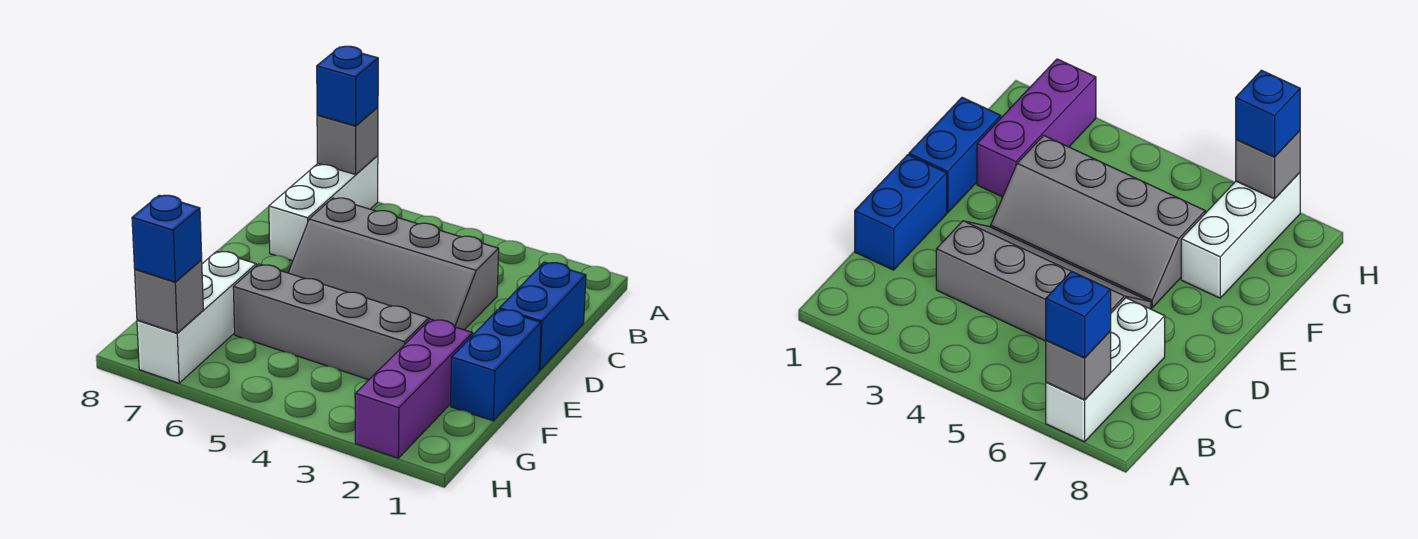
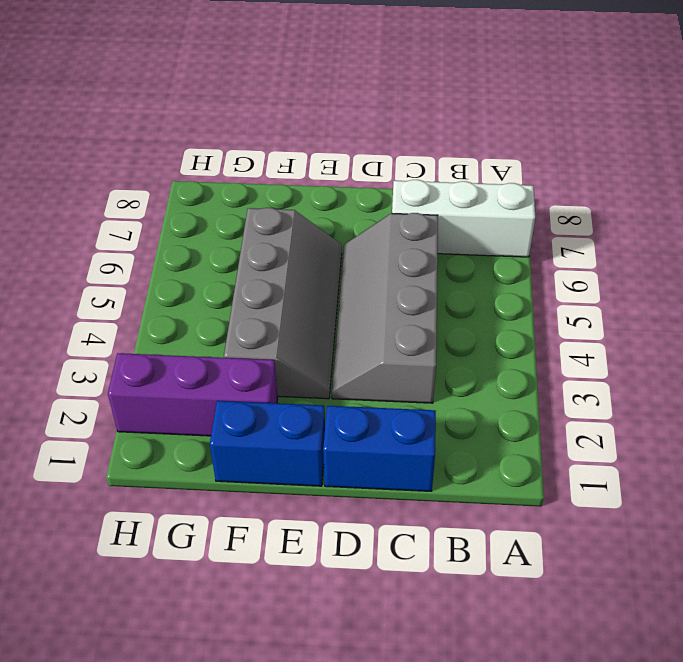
none -> white 1x3 brick [137,251,256,383]
none -> grey 1x1 brick [317,107,378,175]

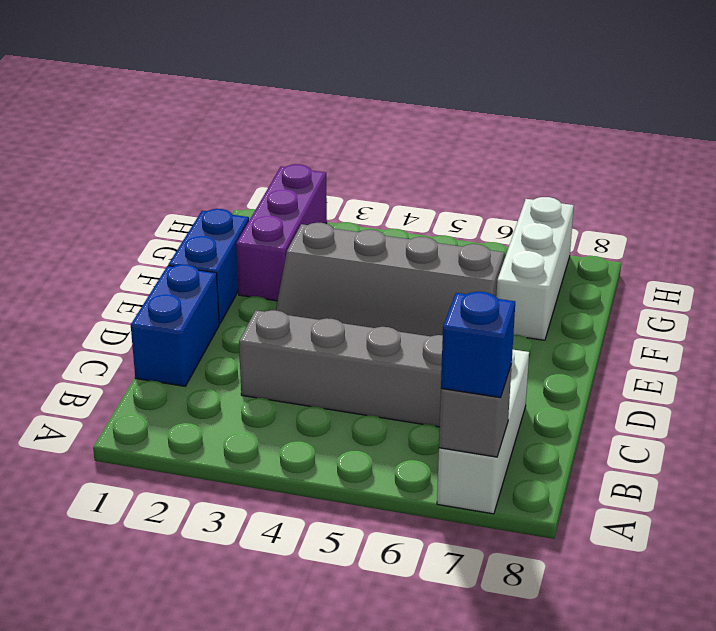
none -> grey 1x1 brick [135,260,203,333]
none -> blue 1x1 brick [132,195,202,282]

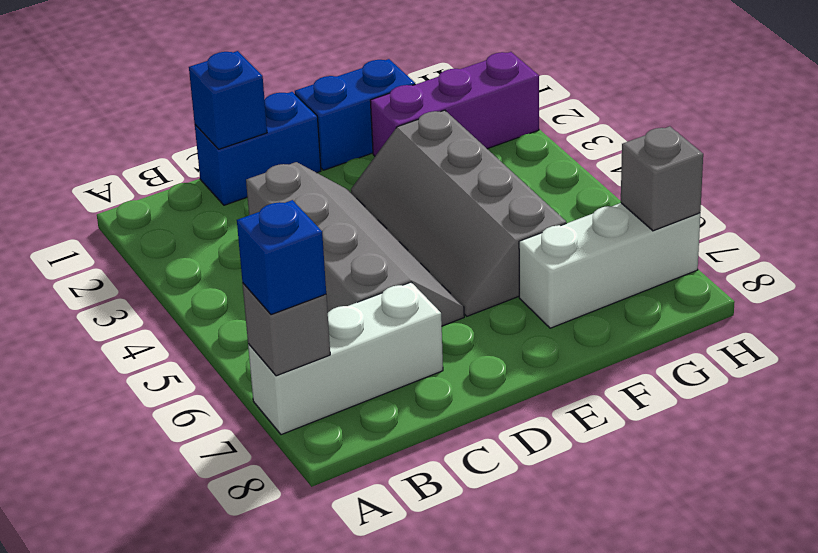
blue 1x1 brick [189,51,267,149] -> blue 1x1 brick moved to [132,195,202,282]

